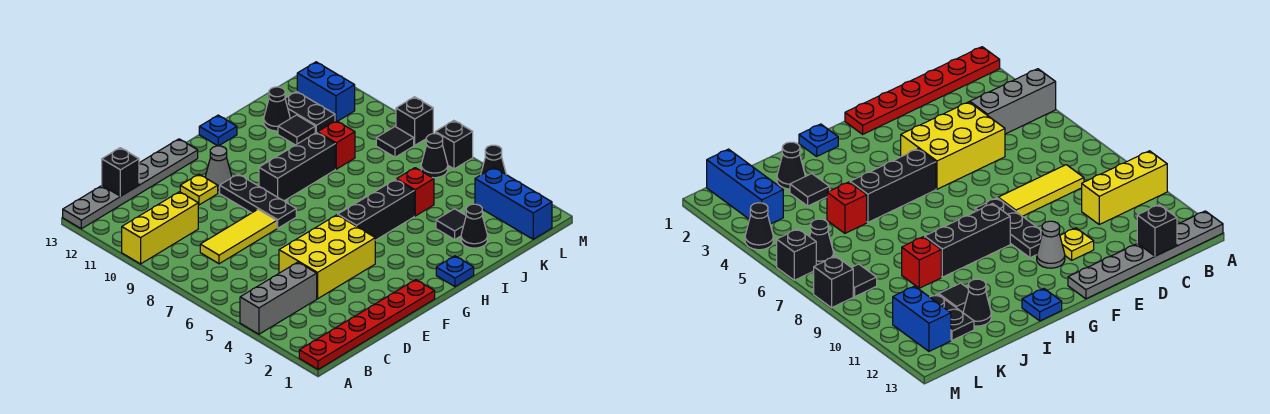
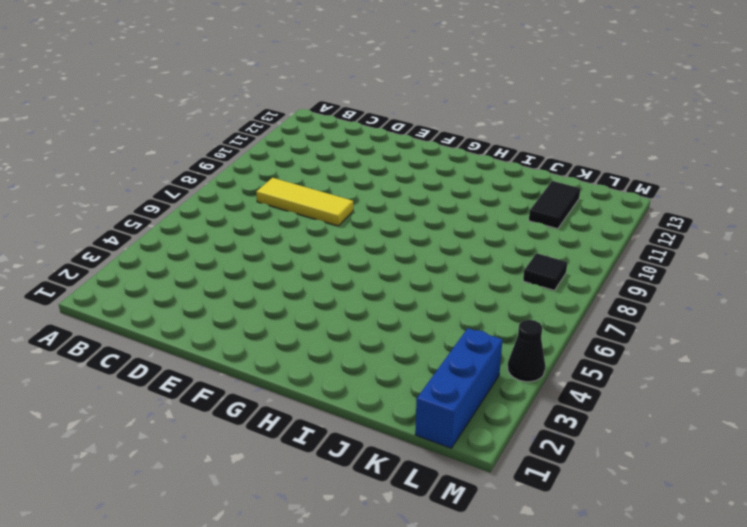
black 1x2 tile [529,181,580,229] -> black 1x2 plate [285,92,335,133]
none -> red 1x6 plate [299,280,435,369]
none -> grey 1x3 brick [240,262,317,334]
none -> yellow 1x3 brick [122,192,198,264]

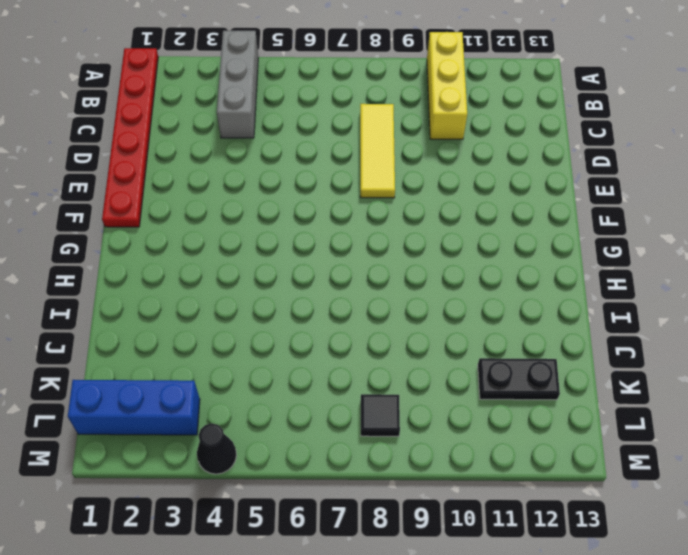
none -> grey 1x6 plate [63,139,198,229]
none -> yellow 2x3 brick [279,215,375,299]
none -> yellow 1x1 plate [180,174,218,205]

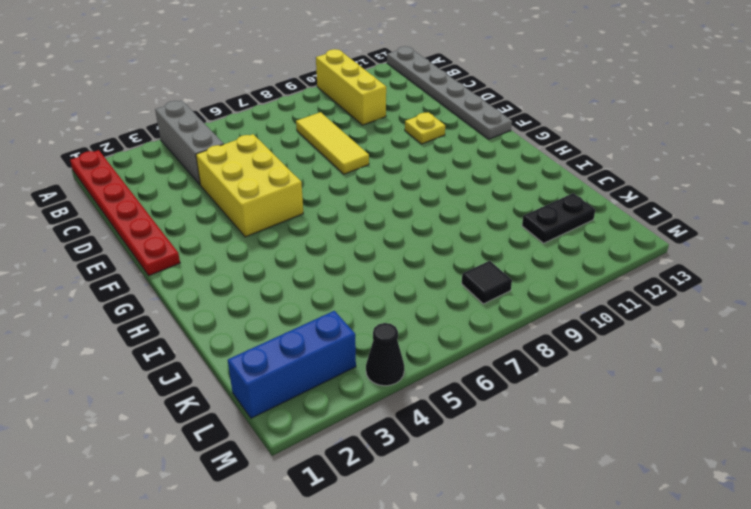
none -> black 1x3 plate [220,174,296,228]
none -> grey 1x1 cone [205,146,232,190]
none -> black 1x3 brick [338,179,414,240]

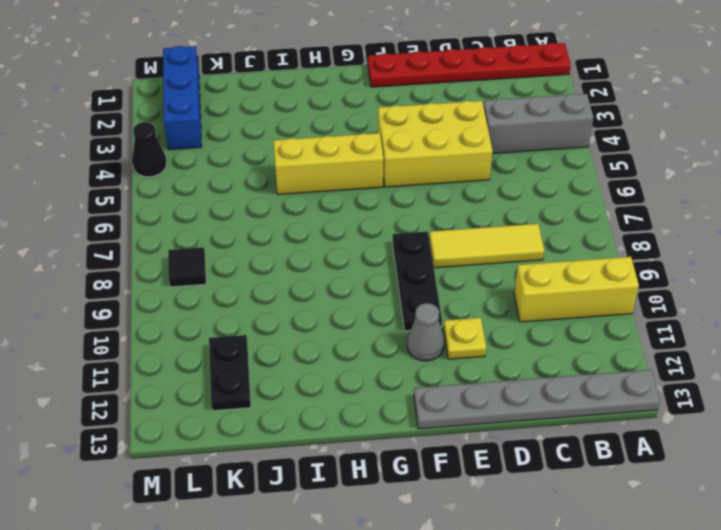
yellow 1x3 brick [273,133,384,195] -> black 1x3 brick [338,179,414,240]
none -> black 1x3 brick [259,132,335,201]
none -> blue 1x1 plate [436,256,474,287]
none -> blue 1x1 plate [199,115,237,146]

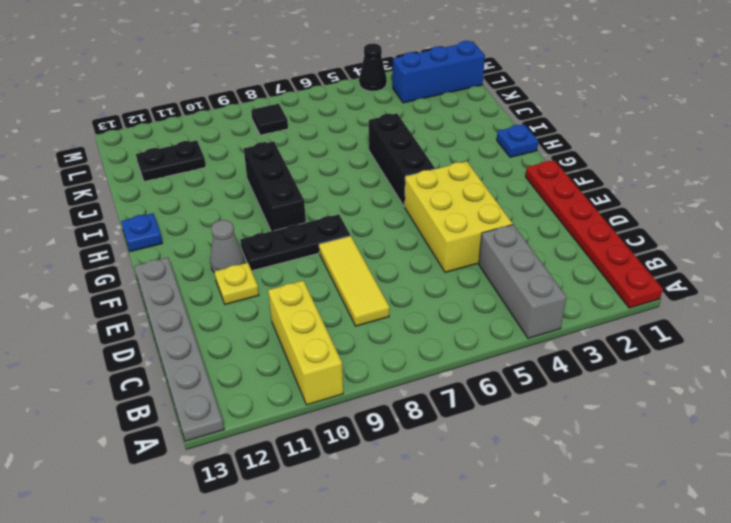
none -> black 1x1 cone [461,204,487,248]
none -> black 1x1 tile [436,209,466,239]
none -> red 1x1 brick [396,168,434,216]

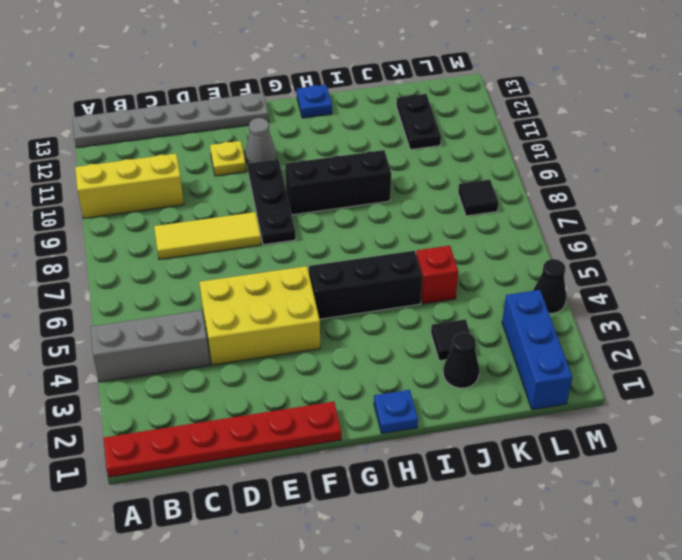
none -> red 1x1 brick [318,121,355,169]
none -> black 1x1 tile [278,115,315,145]
none -> black 1x1 cone [264,87,290,131]

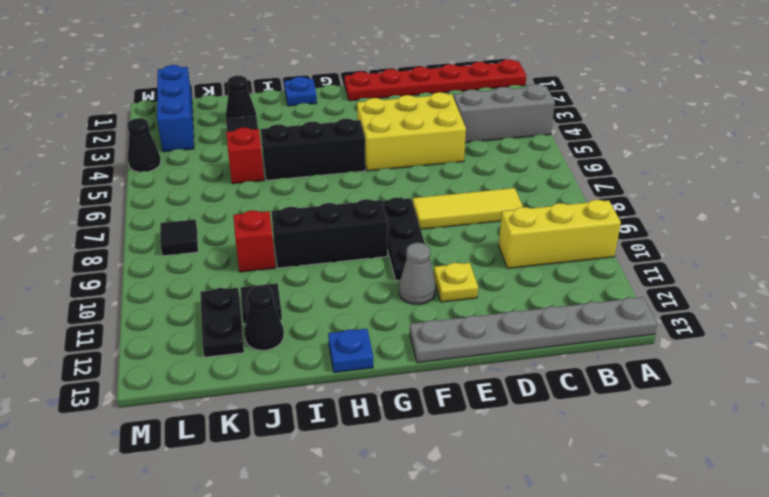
none -> black 1x1 cone [421,134,448,178]
none -> blue 1x2 brick [297,62,355,121]
none -> black 1x1 brick [435,121,473,169]

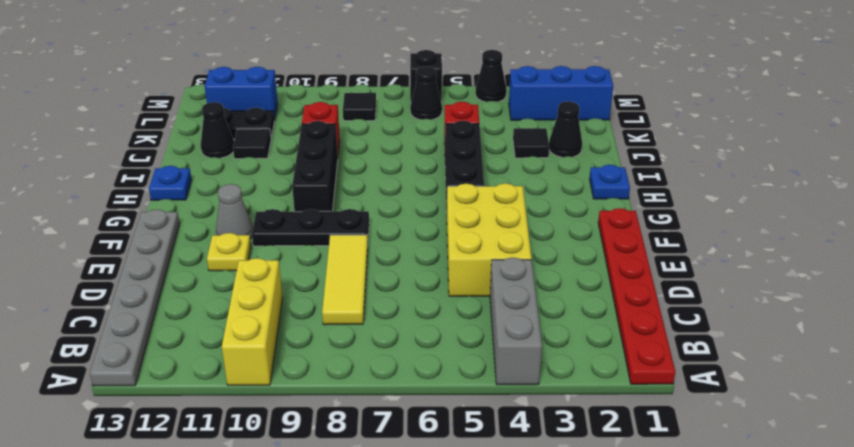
none -> black 1x1 brick [396,97,433,145]
none -> black 1x1 brick [102,148,139,196]

